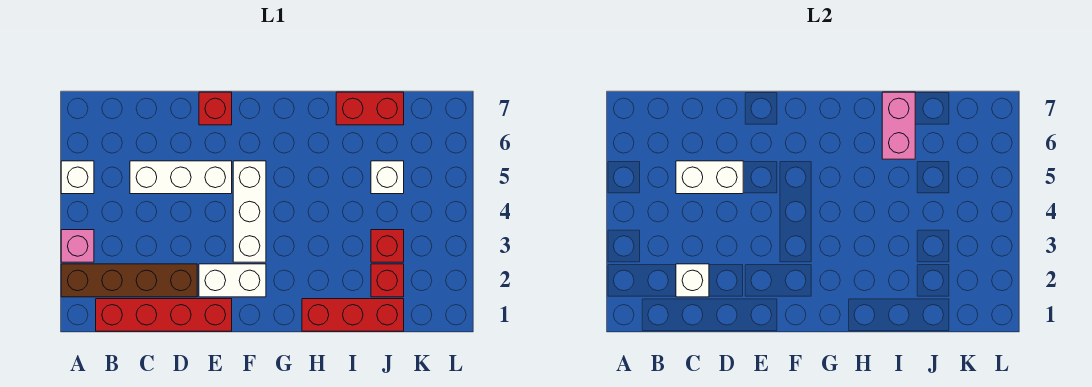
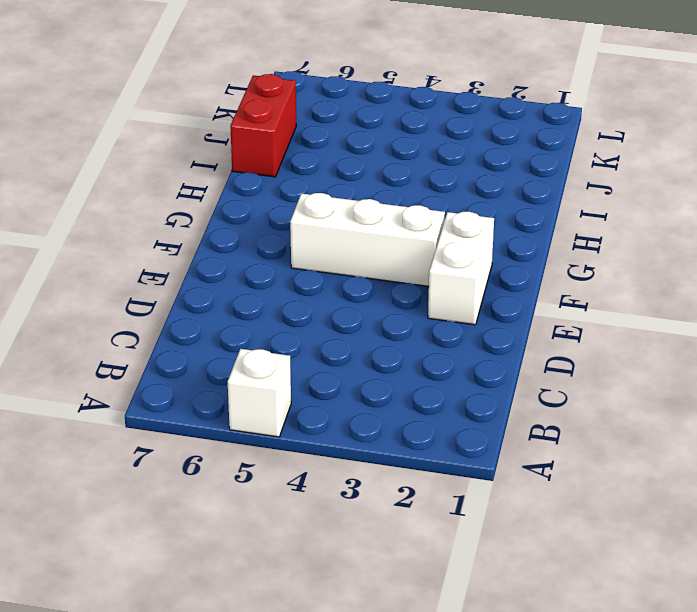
none -> brown 1x4 brick [61,264,197,297]
none -> pink 1x1 brick [61,230,94,262]
none -> red 1x4 brick [96,299,232,331]

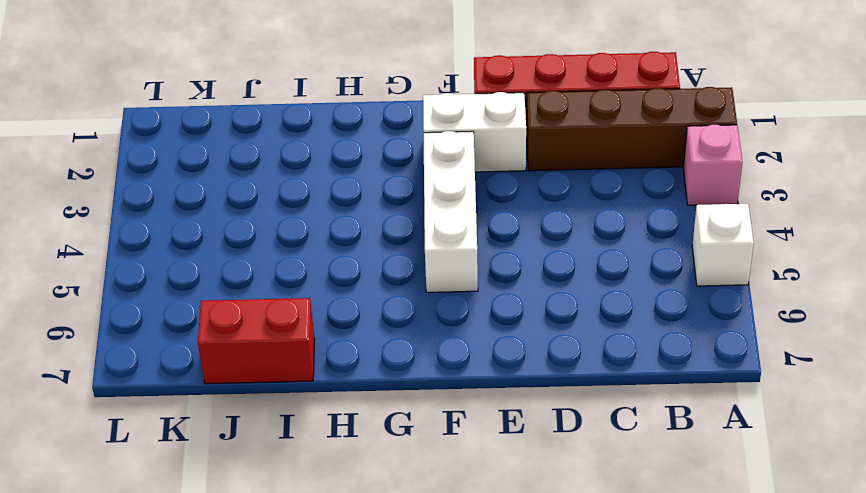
none -> white 1x3 brick [130,161,232,194]
none -> red 1x1 brick [199,92,232,125]
none -> red 1x3 brick [302,299,404,331]

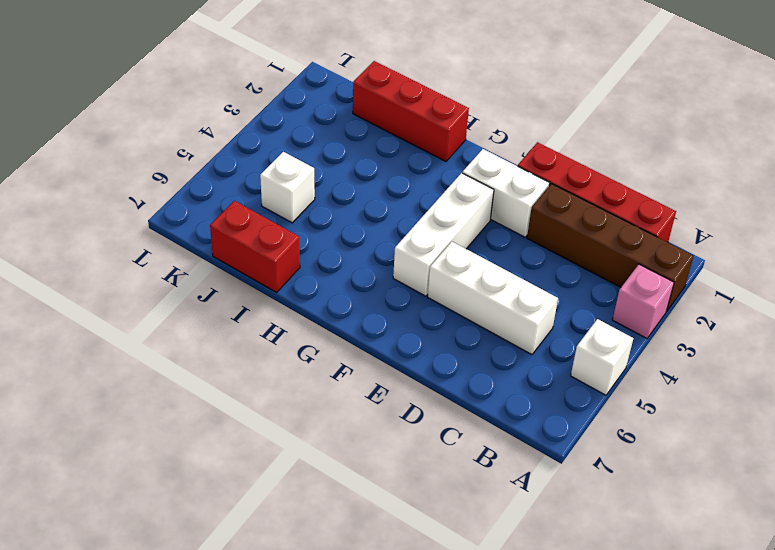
none -> red 1x1 brick [199,92,232,125]
none -> red 1x1 brick [371,264,404,297]
none -> red 1x1 brick [371,230,404,262]

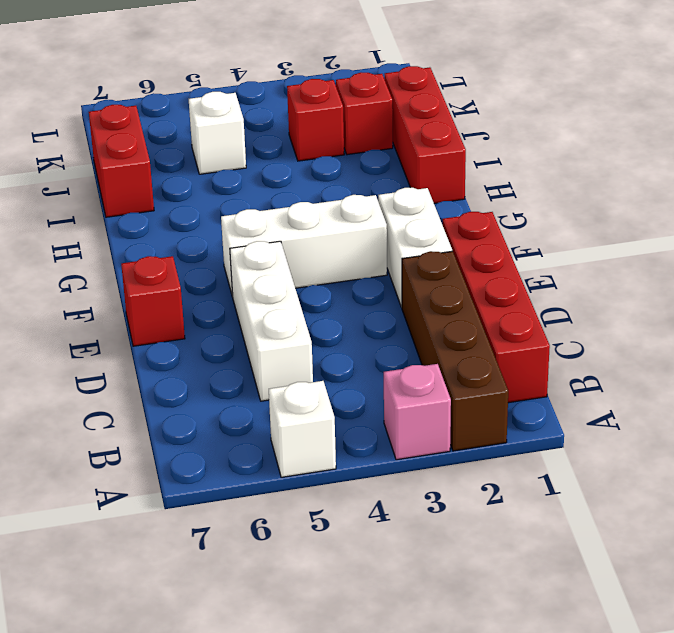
none -> white 1x1 brick [676,264,709,297]
none -> white 1x2 brick [676,161,743,194]
none -> pink 1x2 brick [882,92,915,159]

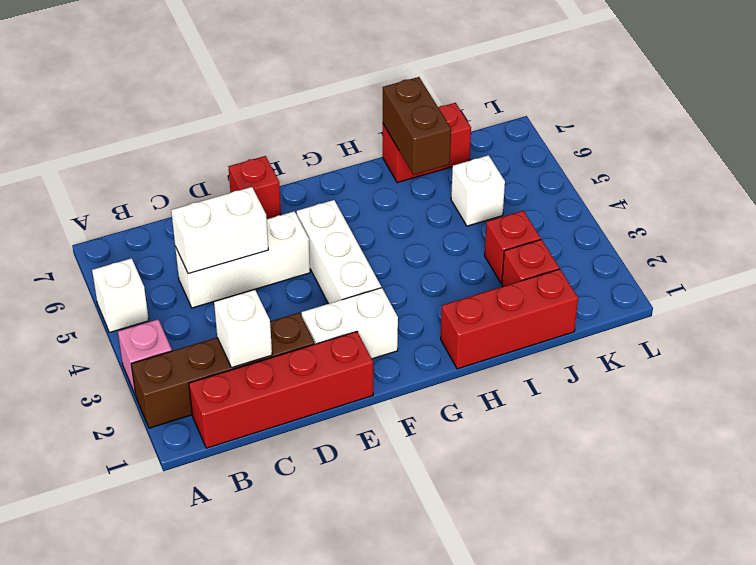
brown 1x2 brick [383,77,451,175] -> pink 1x2 brick [882,92,915,159]

